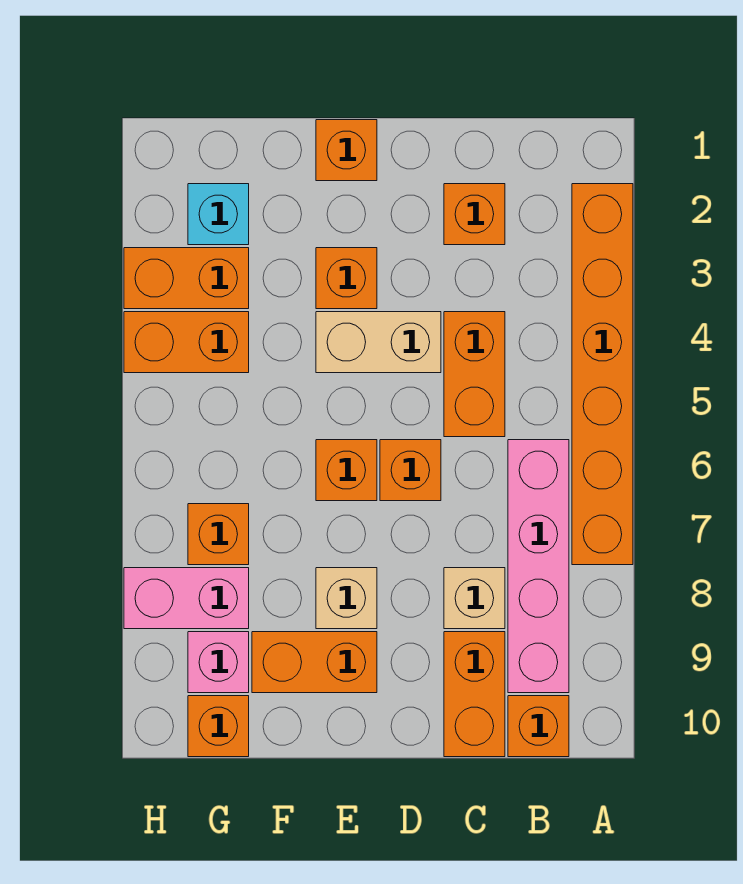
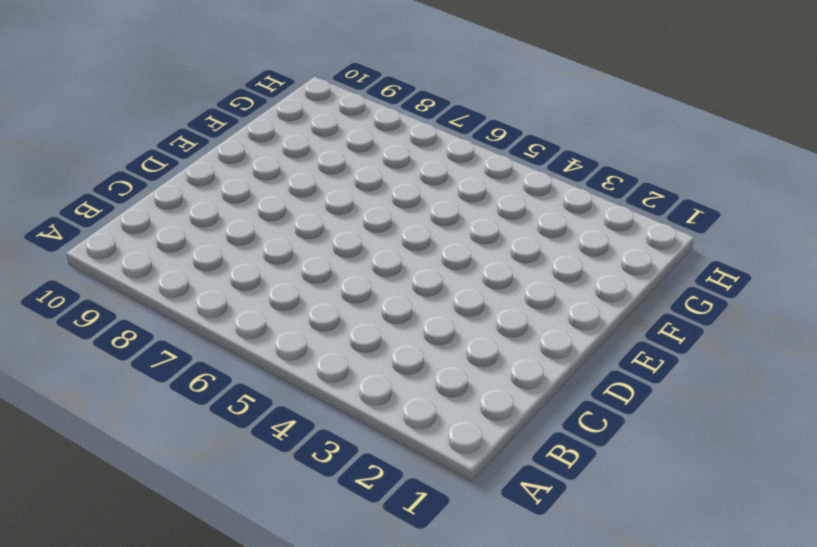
none -> orange 1x6 brick [572,184,633,565]
none -> pink 1x4 brick [508,440,569,693]
none -> orange 1x1 brick [508,696,569,757]

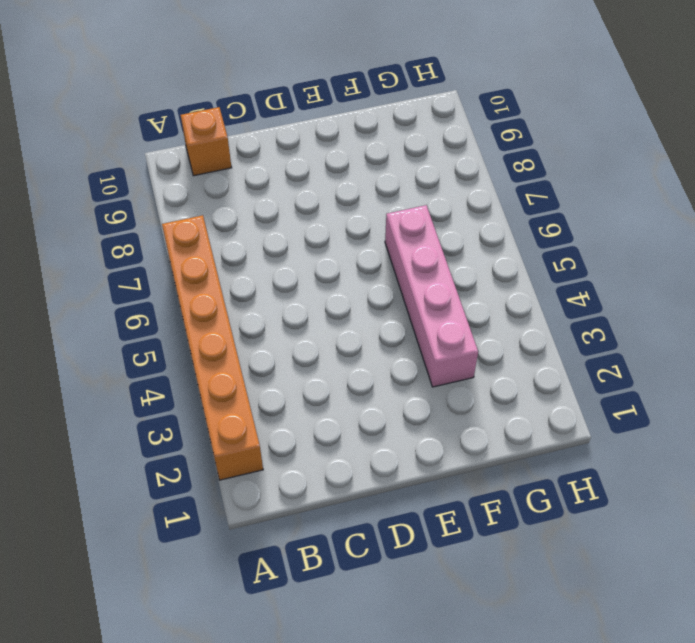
pink 1x4 brick [385,205,478,387] -> pink 1x4 brick moved to [508,440,569,693]
none -> orange 1x1 brick [444,184,505,245]
none -> orange 1x2 brick [444,312,505,437]
none -> tan 1x1 brick [444,568,505,629]

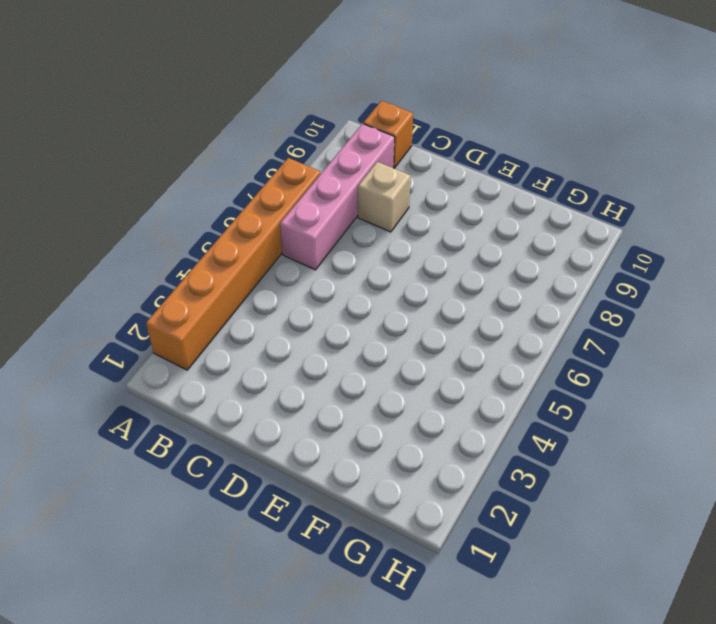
none -> orange 1x1 brick [444,184,505,245]
none -> orange 1x2 brick [444,312,505,437]
none -> orange 1x2 brick [444,632,505,757]

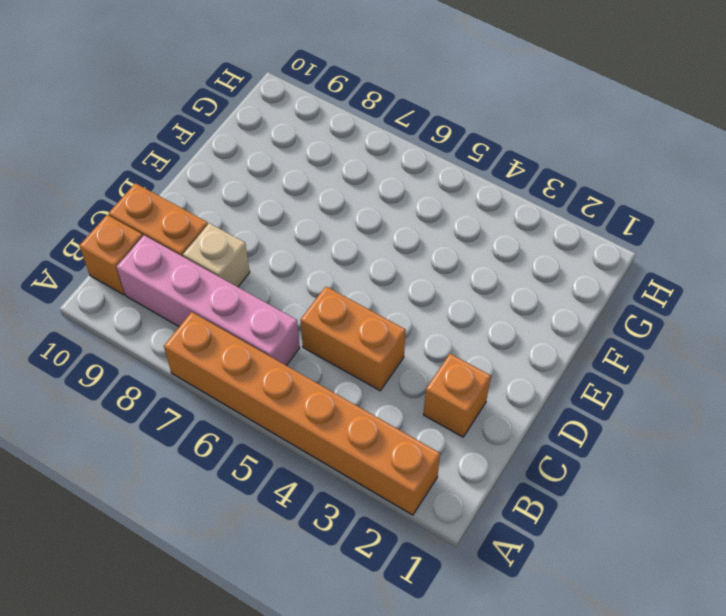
none -> tan 1x2 brick [316,312,441,373]
none -> orange 1x1 brick [380,440,441,501]
none -> orange 1x1 brick [316,120,377,181]

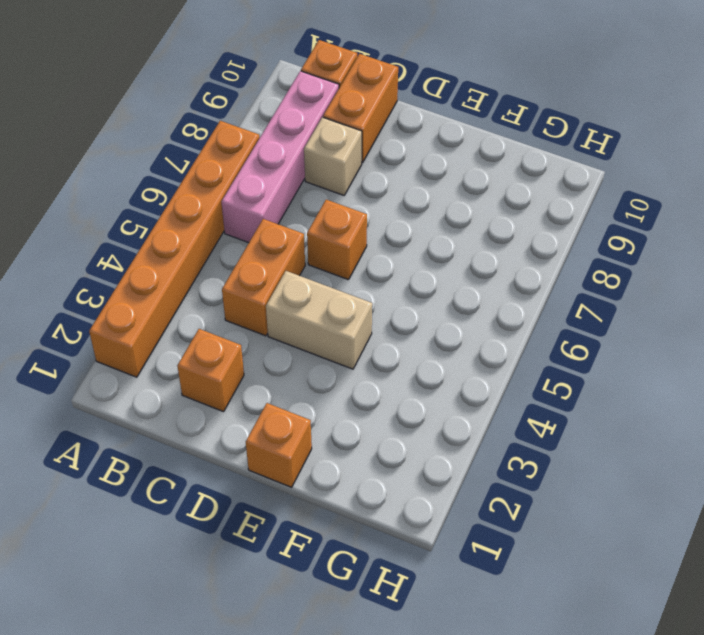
none -> orange 1x1 brick [316,248,377,309]
none -> orange 1x1 brick [316,440,377,501]
none -> tan 1x1 brick [316,568,377,629]

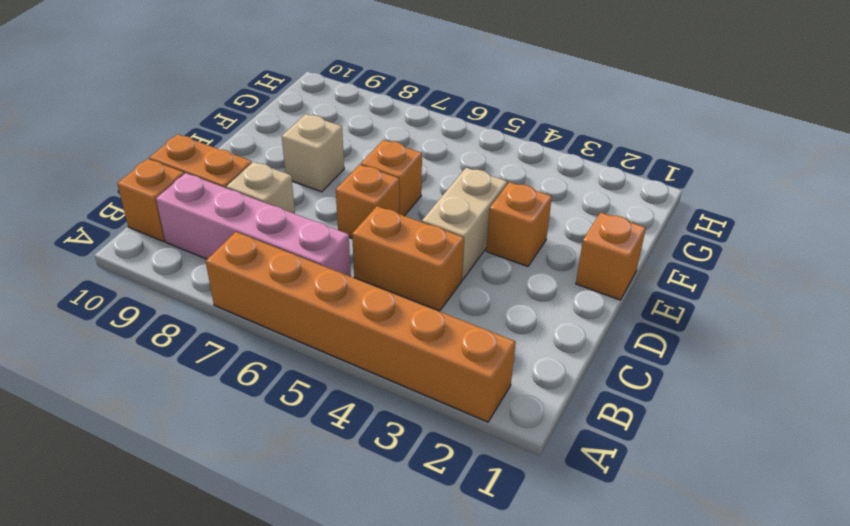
none -> orange 1x1 brick [444,184,505,245]
none -> orange 1x2 brick [252,632,377,693]
none -> cyan 1x1 brick [188,184,249,245]

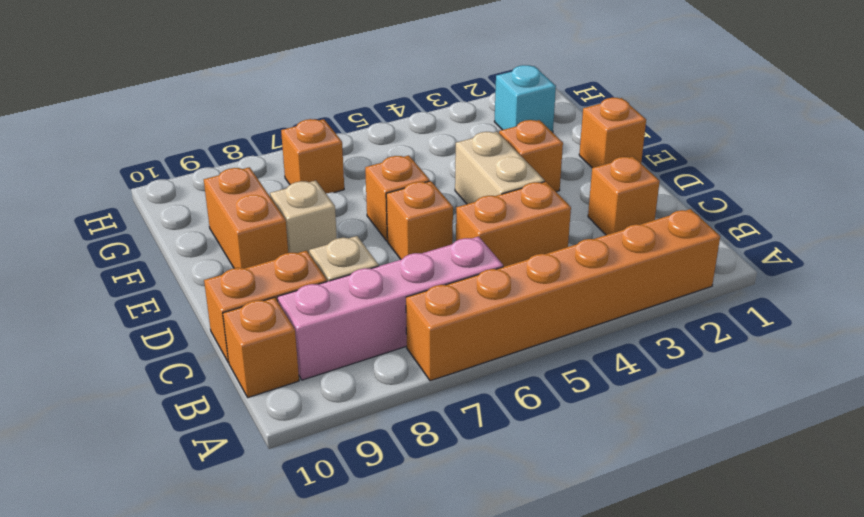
none -> orange 1x2 brick [124,248,249,309]
none -> orange 1x2 brick [124,312,249,373]
none -> pink 1x2 brick [124,568,249,629]

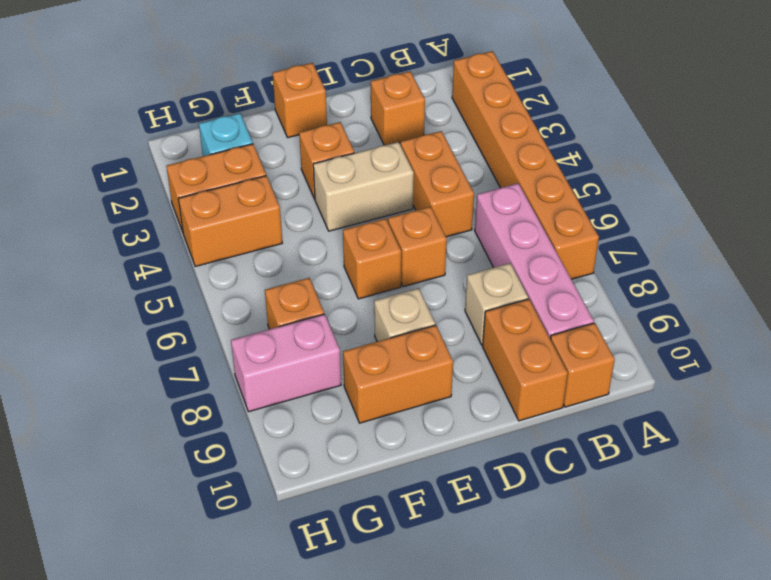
none -> pink 1x1 brick [188,632,249,693]
none -> orange 1x1 brick [188,696,249,757]

